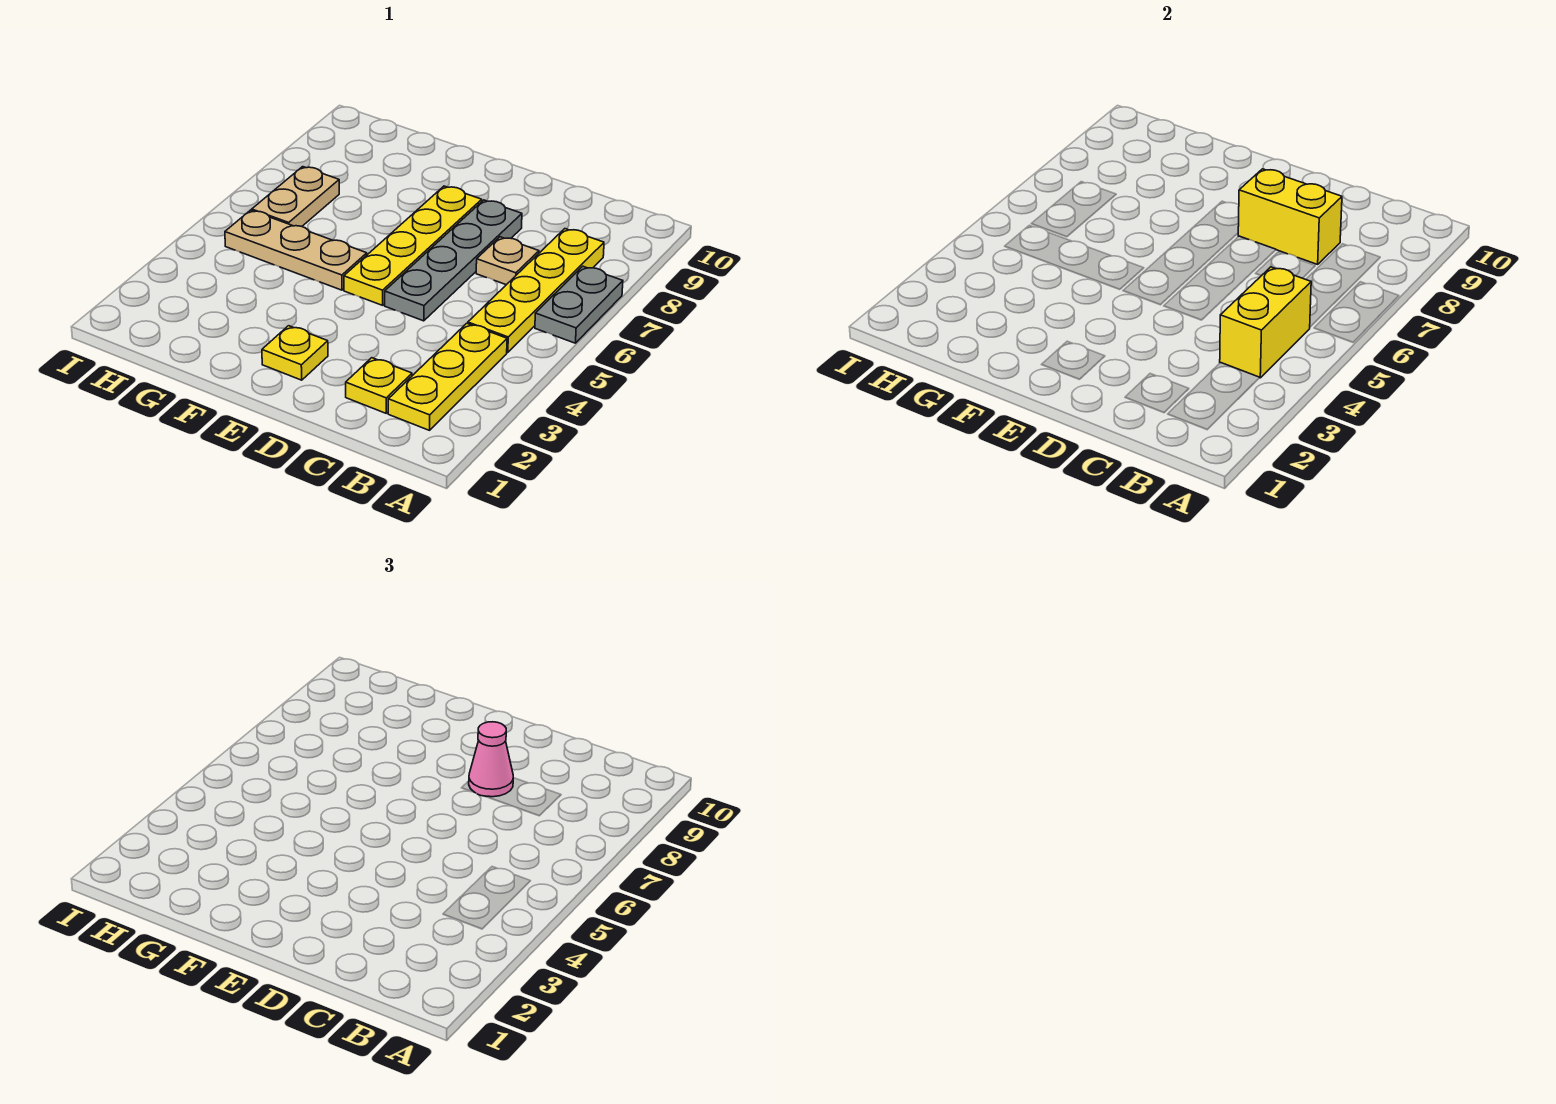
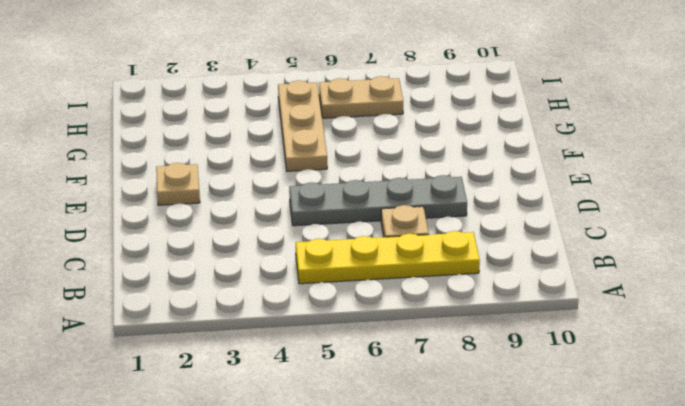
tan 1x1 plate [156,163,200,205] -> yellow 1x1 plate [262,326,328,380]
none -> grey 1x2 plate [535,266,623,343]
none -> yellow 1x3 plate [388,323,507,430]
none -> yellow 1x1 plate [346,358,412,413]

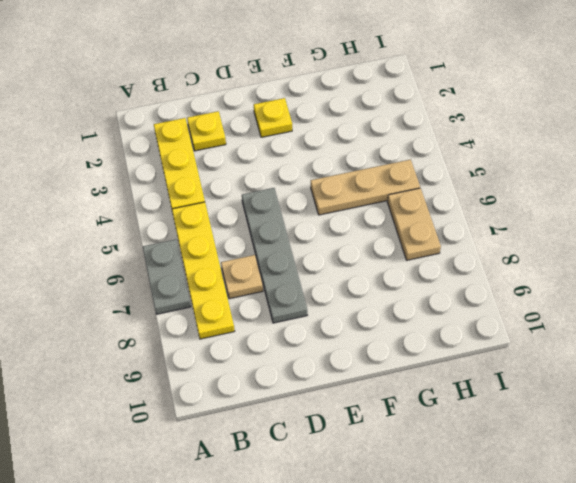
none -> yellow 1x4 plate [344,186,482,305]
none -> yellow 1x2 brick [1220,267,1311,378]
none -> yellow 1x2 brick [1238,169,1342,264]

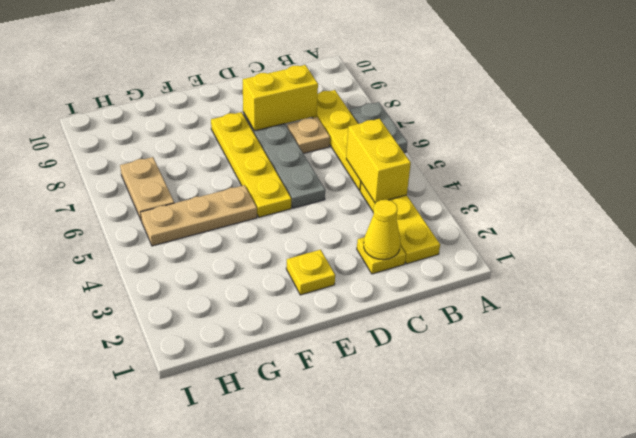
yellow 1x1 cone [364,200,400,260] -> none
none -> pink 1x1 cone [469,722,513,797]

